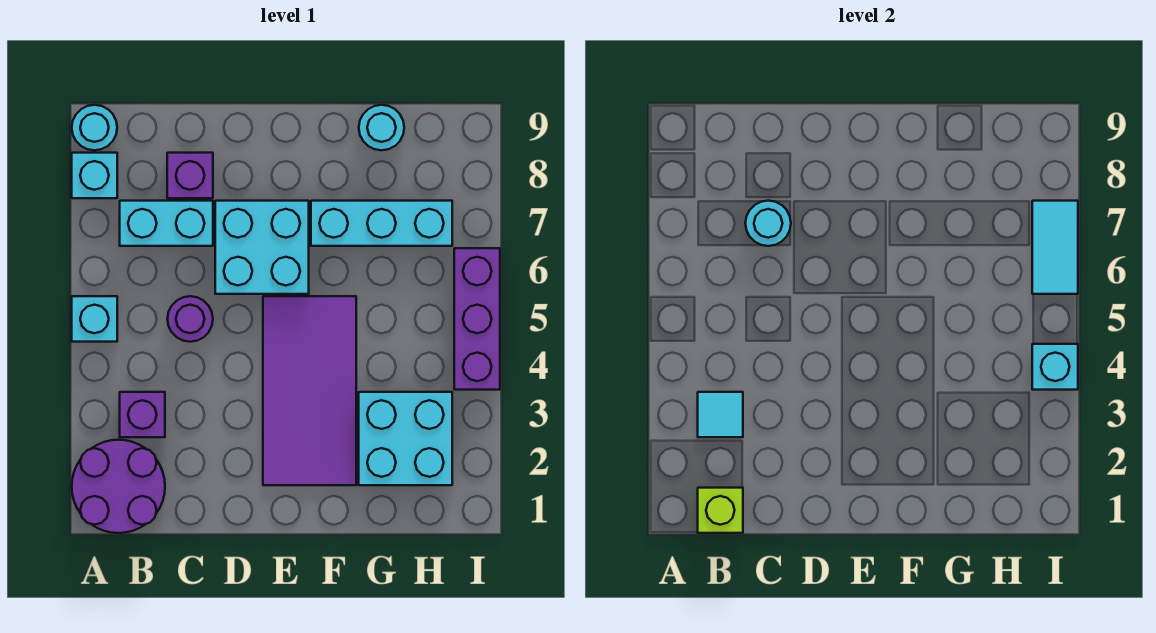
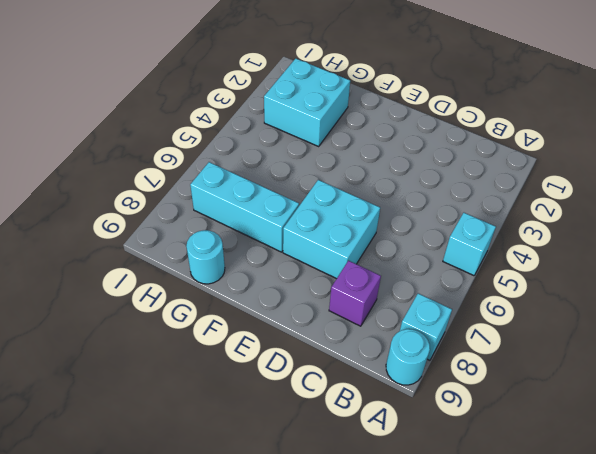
none -> purple 2x2 round brick [72,440,165,533]
none -> purple 1x1 brick [120,392,165,437]
none -> cyan 1x2 brick [120,201,213,246]

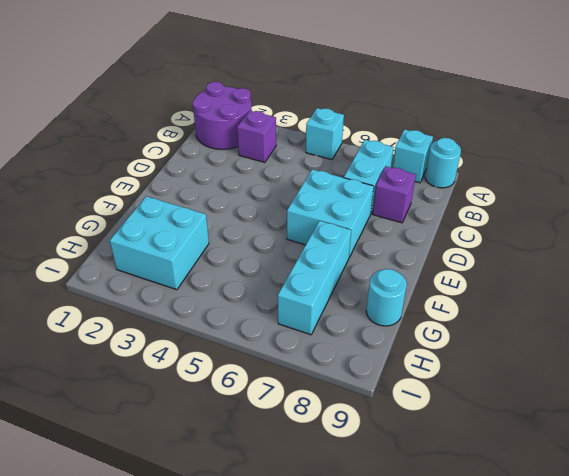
none -> purple 1x1 round brick [167,296,213,342]
none -> purple 2x4 tile [263,296,356,485]
none -> purple 1x3 brick [454,248,500,390]

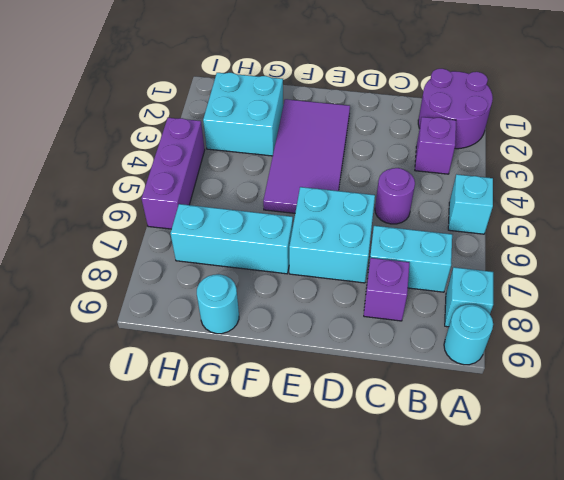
none -> lime 1x1 brick [698,488,743,533]
none -> cyan 1x1 tile [698,392,743,437]
none -> cyan 1x1 round brick [745,201,791,246]

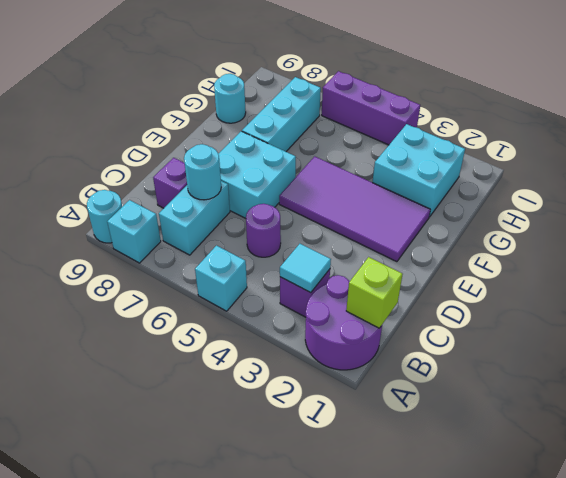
none -> cyan 1x1 brick [1032,344,1078,390]
none -> cyan 1x2 tile [1032,201,1078,294]

